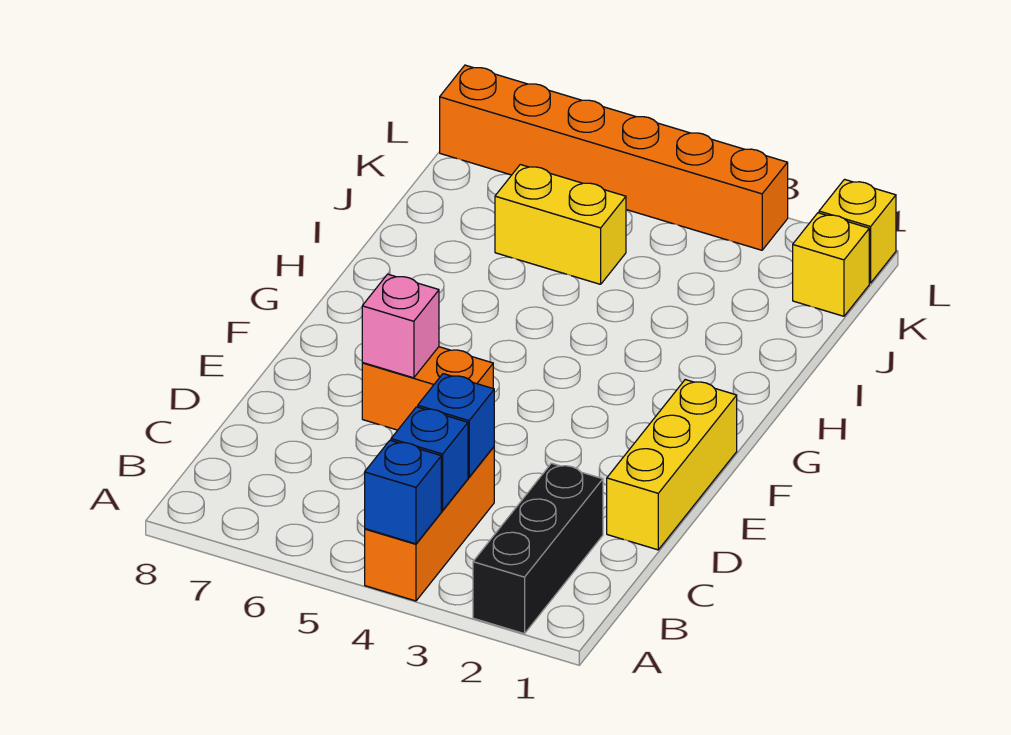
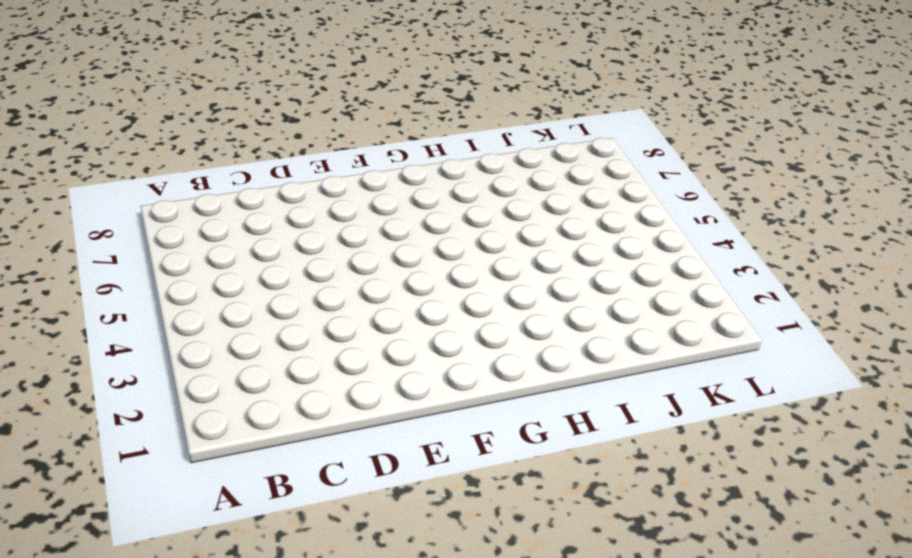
none -> black 1x3 brick [473,463,603,634]
none -> orange 1x3 brick [365,447,494,601]
none -> yellow 1x3 brick [607,380,737,550]

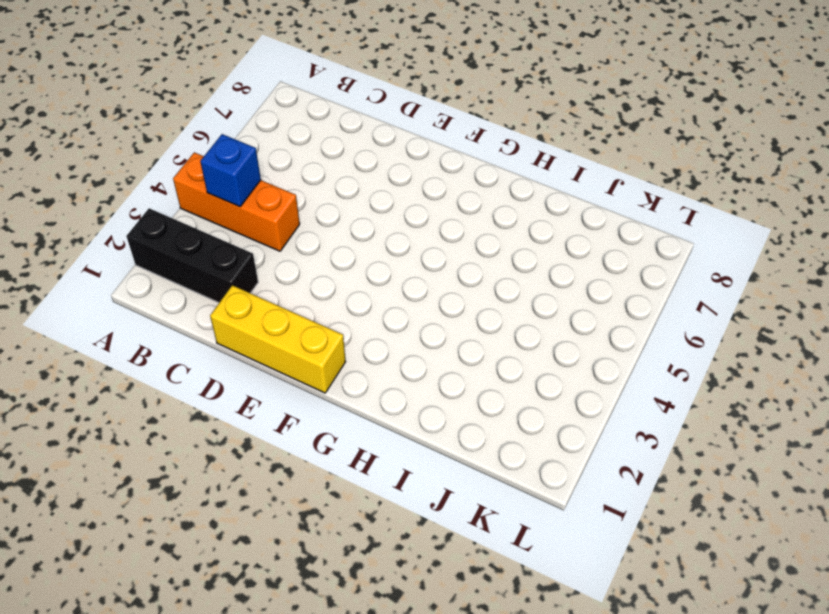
none -> orange 1x2 brick [362,347,493,430]
none -> yellow 1x2 brick [495,165,626,284]
none -> yellow 1x1 brick [793,213,869,316]

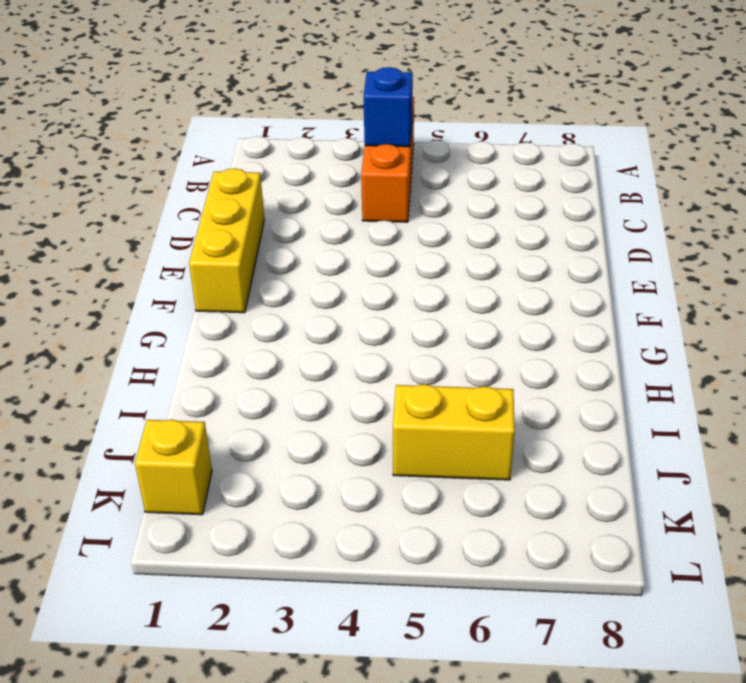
none -> black 1x3 brick [473,463,603,634]
none -> orange 1x2 brick [362,347,493,430]
none -> yellow 1x1 brick [819,179,896,283]

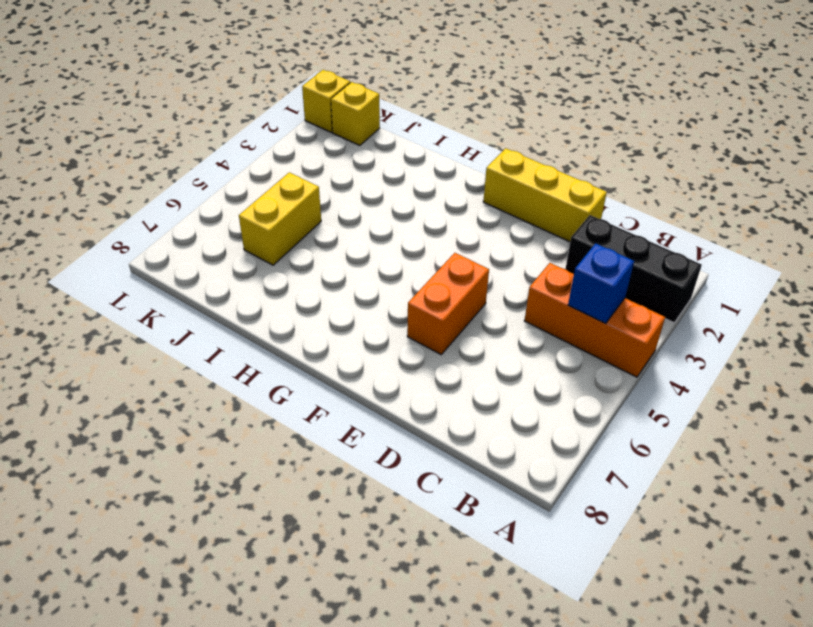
none -> orange 1x6 brick [440,65,788,250]
none -> blue 1x1 brick [365,440,441,544]
none -> blue 1x1 brick [418,374,494,477]

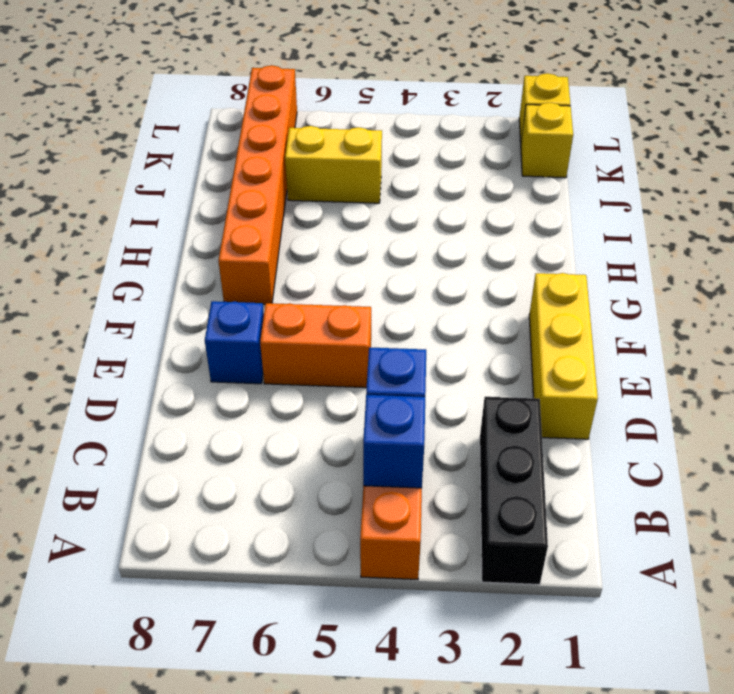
blue 1x1 brick [205,301,264,384] -> blue 1x1 brick moved to [365,440,441,544]
orange 1x6 brick [218,65,297,304] -> orange 1x6 brick turned to [440,65,788,250]
none -> pink 1x1 brick [362,274,439,378]

